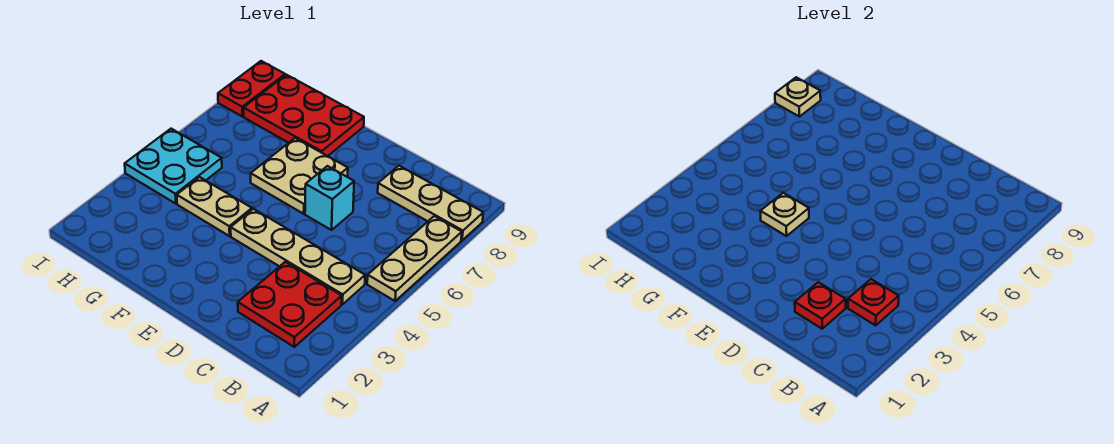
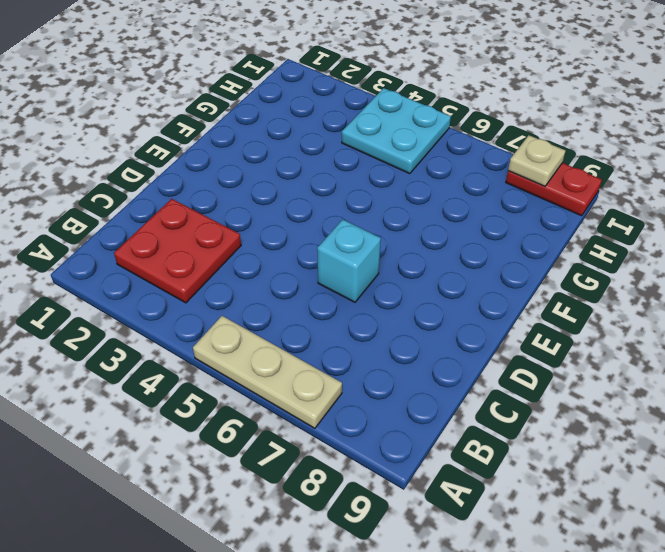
none -> tan 1x3 plate [378,166,483,240]
none -> tan 1x4 plate [231,209,365,304]
none -> tan 2x2 plate [251,138,348,214]

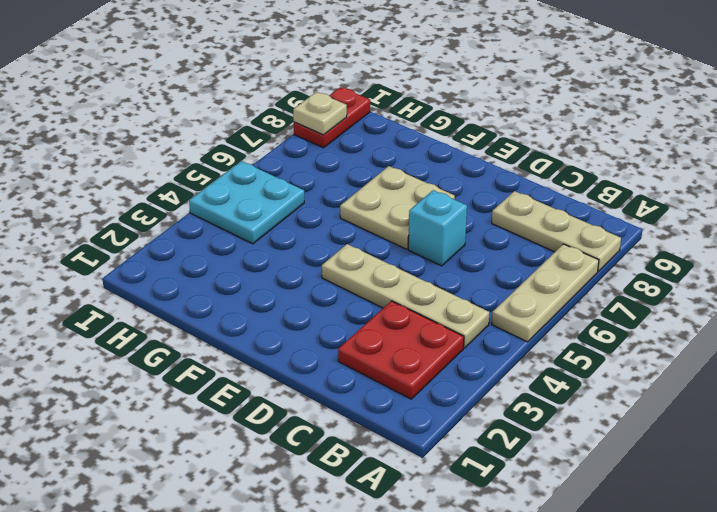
none -> tan 1x2 plate [177,177,252,236]
none -> red 2x3 plate [244,75,364,156]
none -> red 1x1 plate [848,279,899,325]

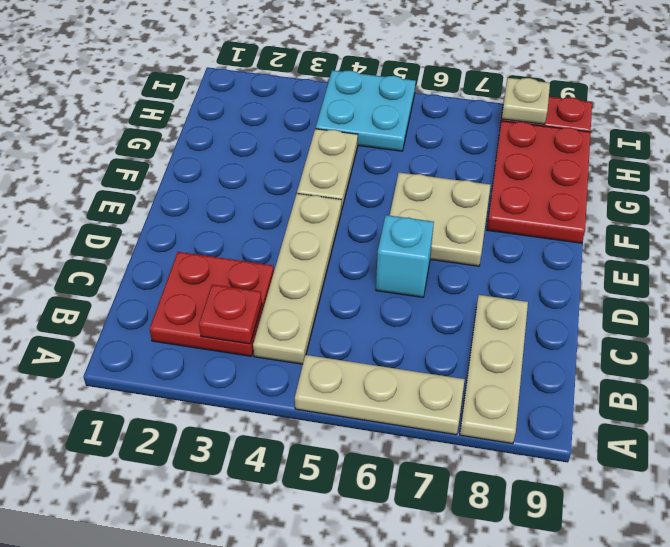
none -> red 1x1 plate [795,282,846,329]
none -> tan 1x1 plate [760,193,809,236]

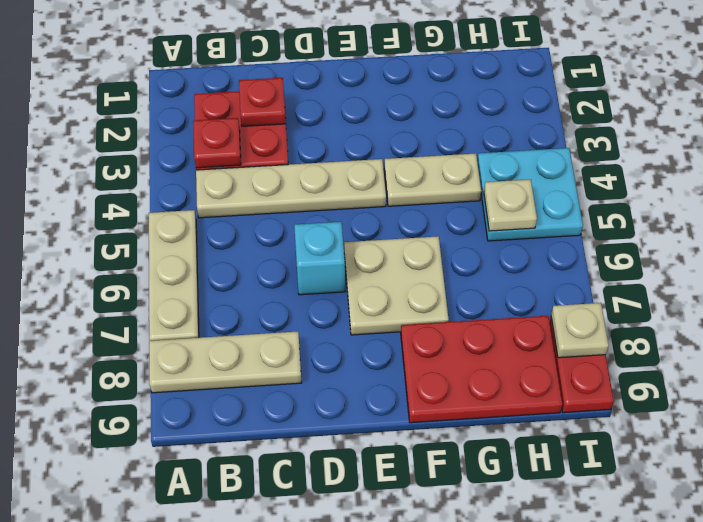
tan 1x1 plate [484,179,537,231] -> tan 1x1 plate moved to [760,193,809,236]

